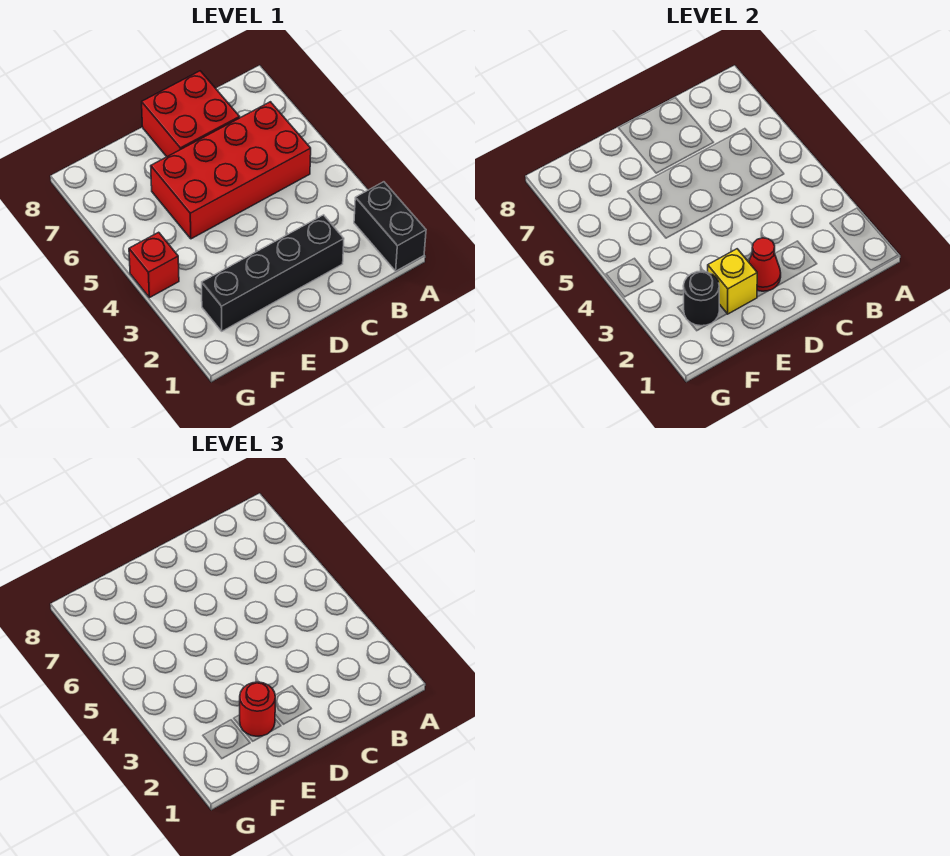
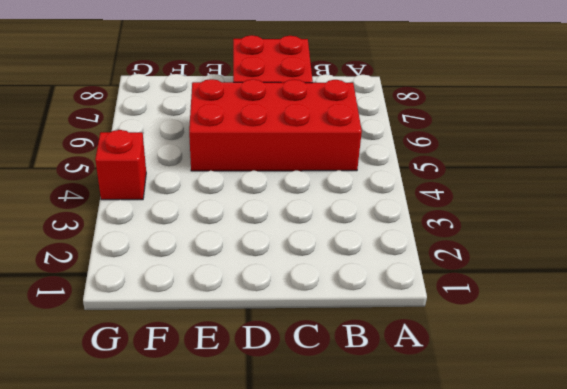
none -> black 1x2 brick [354,182,426,271]
none -> black 1x4 brick [202,215,344,331]

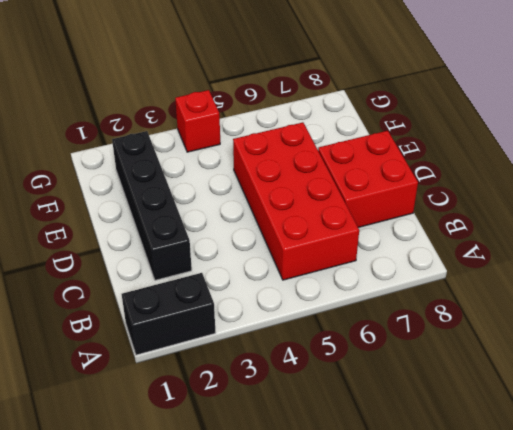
none -> red 1x1 cone [749,238,781,291]
none -> yellow 1x1 brick [708,249,757,314]

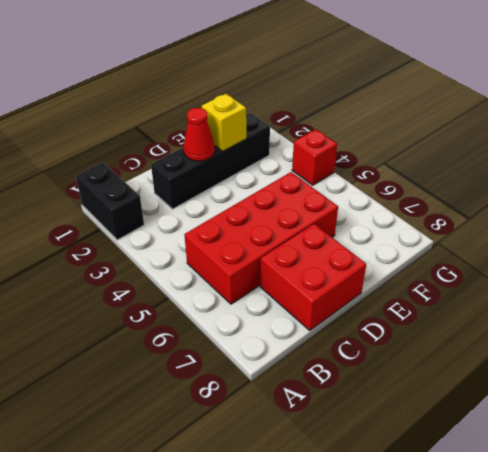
none -> black 1x1 round brick [683,271,719,326]
none -> red 1x1 round brick [240,682,275,736]

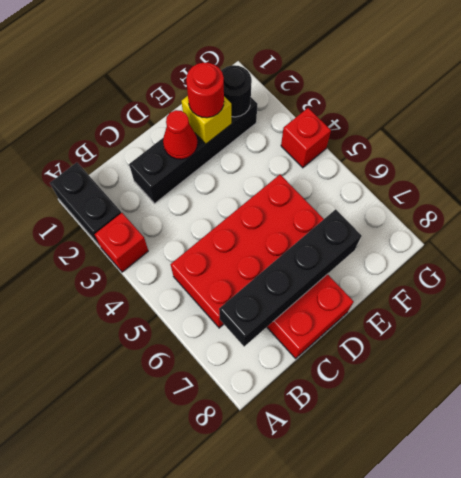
red 1x1 brick [94,213,148,272] -> none
black 1x4 brick [219,209,362,347] -> none

